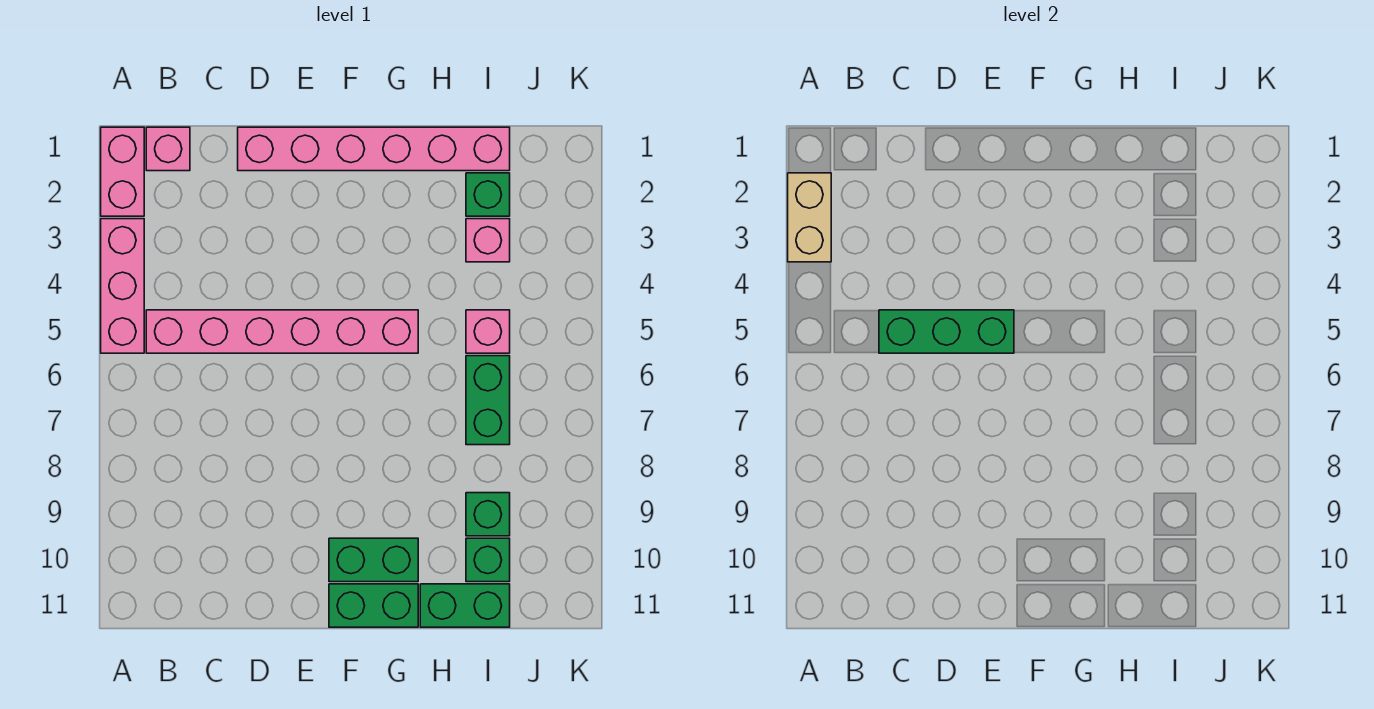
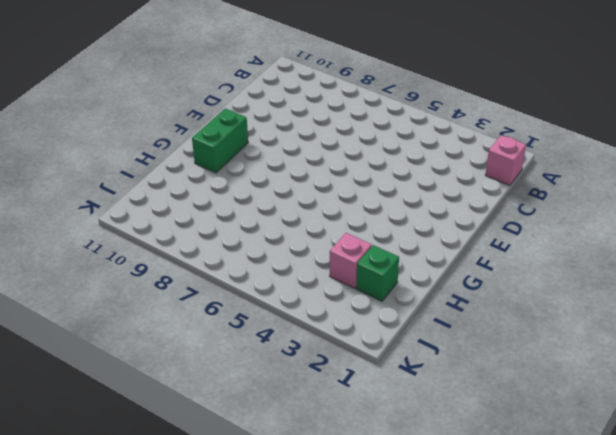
none -> pink 1x2 brick [101,127,144,216]
none -> pink 1x3 brick [101,219,144,353]
none -> pink 1x6 brick [146,310,418,353]

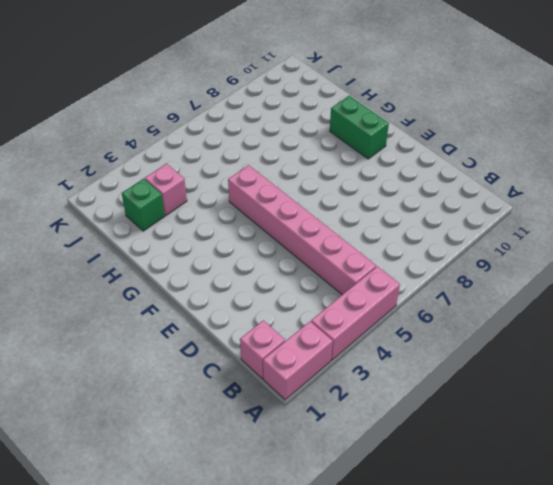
none -> pink 1x6 brick [238,127,510,171]
none -> green 1x2 brick [329,584,418,627]
none -> green 1x2 brick [420,584,510,627]

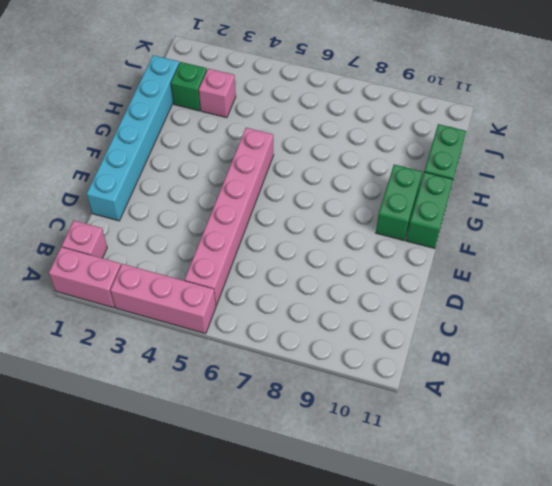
cyan 1x6 brick [87,55,179,221] -> pink 1x6 brick [238,127,510,171]
none -> pink 1x1 brick [466,310,510,353]
none -> green 1x2 brick [466,356,510,445]
none -> green 1x1 brick [466,493,510,536]

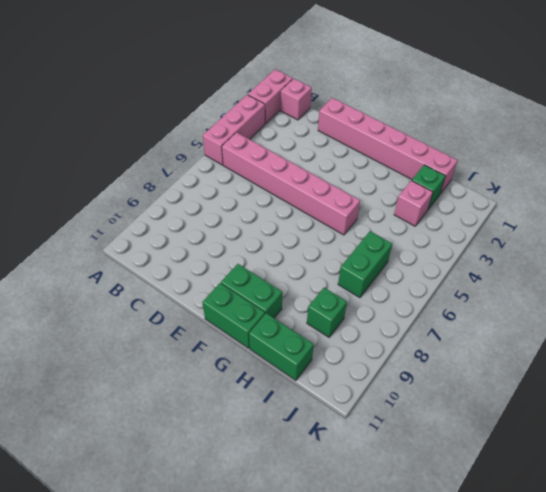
none -> pink 1x1 brick [466,310,510,353]
none -> green 1x1 brick [466,538,510,582]
none -> tan 1x2 brick [788,173,831,262]

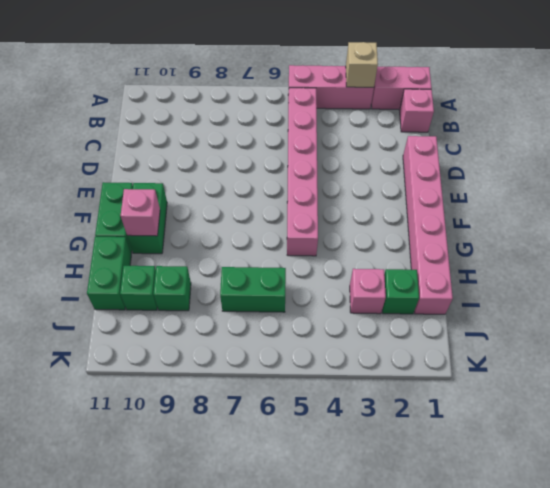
tan 1x1 brick [346,42,378,87] -> tan 1x2 brick [788,173,831,262]
pink 1x1 brick [121,189,160,236] -> pink 1x1 brick moved to [466,310,510,353]
none -> green 1x3 brick [879,310,1014,353]

